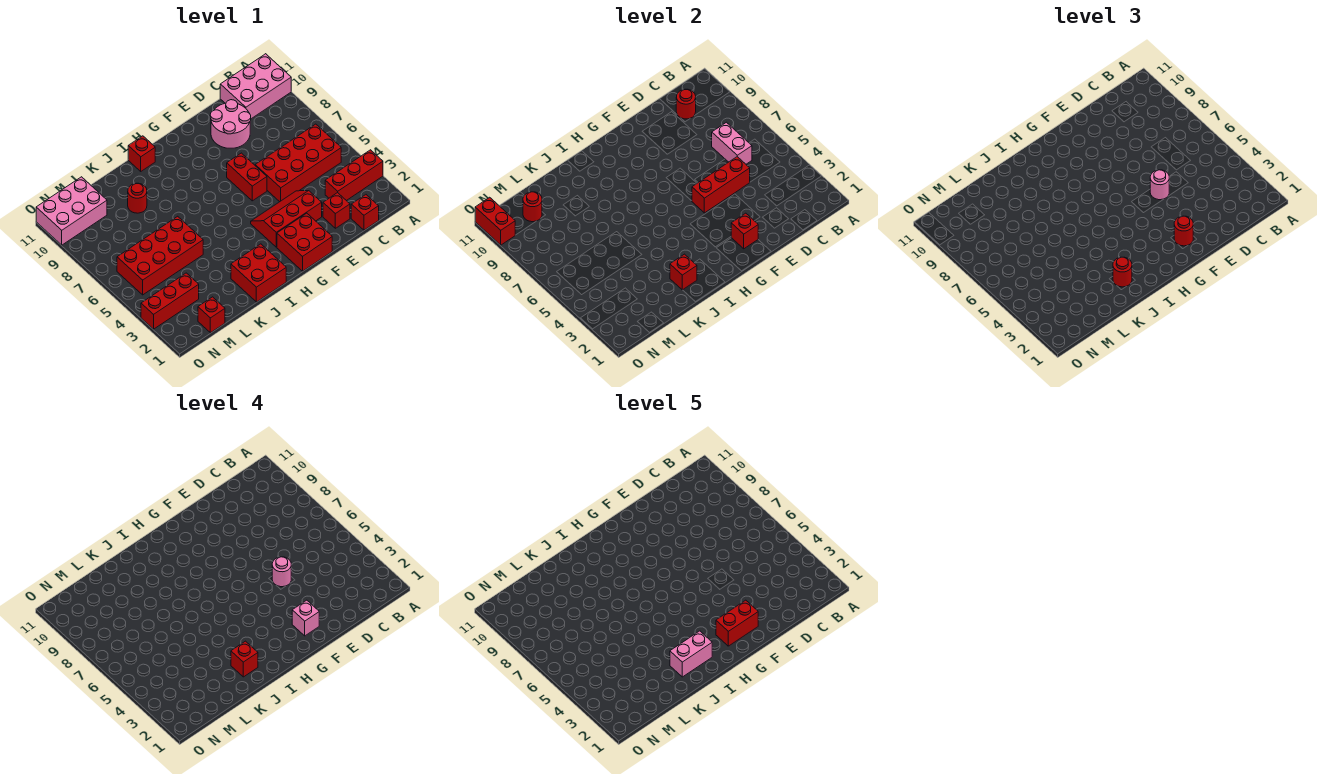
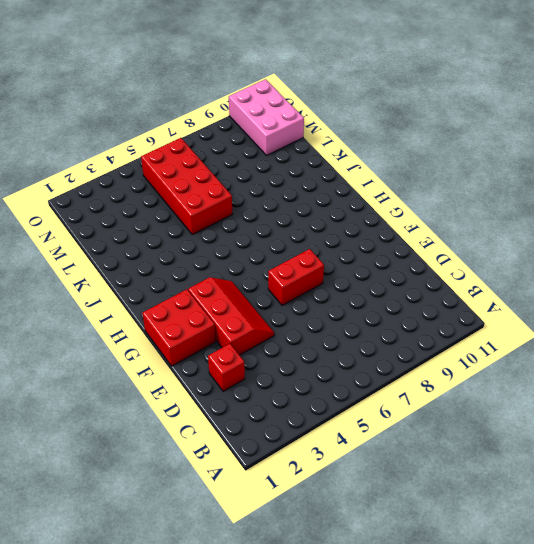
none -> red 1x3 brick [325,150,383,201]
none -> pink 2x3 brick [220,54,291,119]
none -> red 2x4 brick [255,124,341,202]
none -> red 1x1 brick [351,195,379,230]

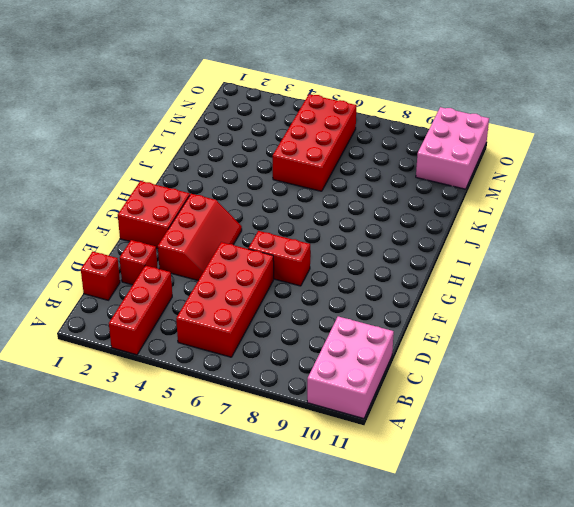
none -> pink 2x2 round brick [210,100,251,148]
none -> red 2x2 brick [231,244,286,302]
none -> red 1x1 brick [128,136,155,171]
none -> red 1x1 round brick [128,183,147,213]

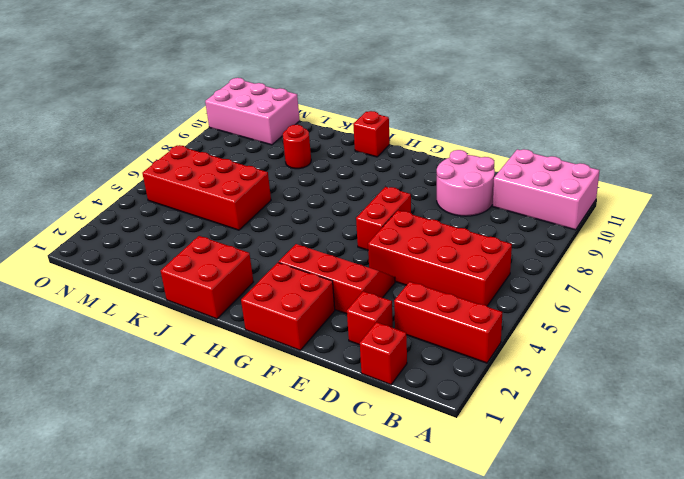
none -> red 1x1 brick [198,297,225,333]
none -> red 1x3 brick [141,273,199,329]
none -> pink 1x2 brick [712,122,752,164]
none -> red 1x1 round brick [676,89,696,119]

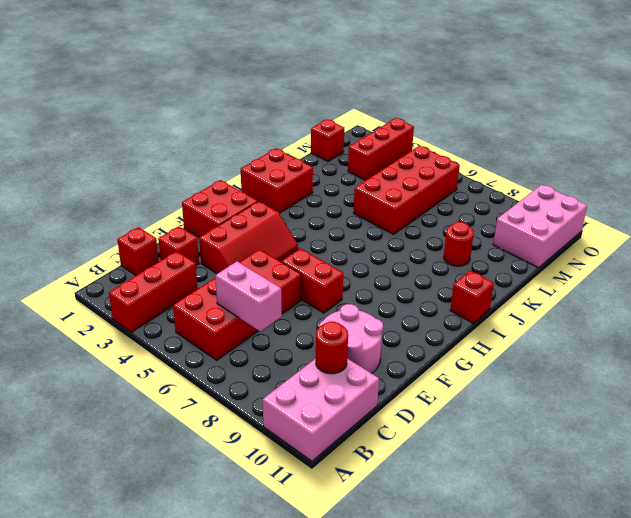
none -> red 1x3 brick [692,157,750,213]
none -> red 1x1 brick [731,213,758,249]
none -> red 1x1 brick [670,254,697,290]
none -> red 1x1 round brick [523,192,542,222]

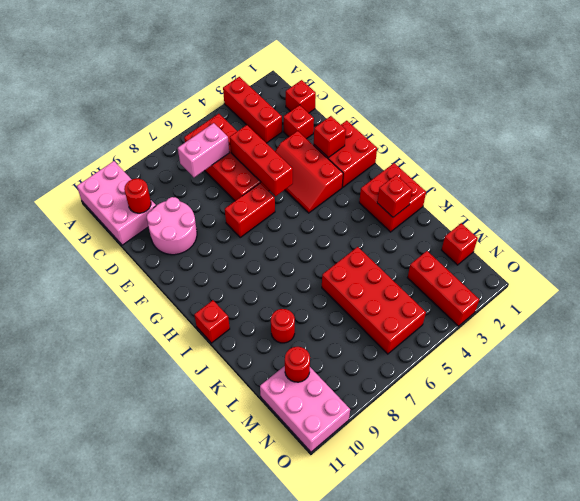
none -> red 1x2 brick [475,197,515,245]
none -> pink 1x1 round brick [1150,170,1169,200]
none -> red 1x1 round brick [1174,216,1193,246]
none -> red 1x1 round brick [1113,257,1132,287]

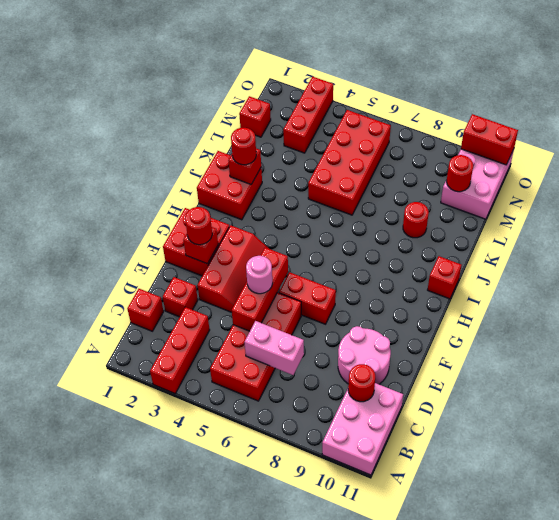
none -> pink 1x1 round brick [272,557,291,587]
none -> pink 1x1 brick [292,600,319,636]
none -> red 1x1 brick [231,641,258,677]
none -> red 1x2 brick [716,600,758,646]

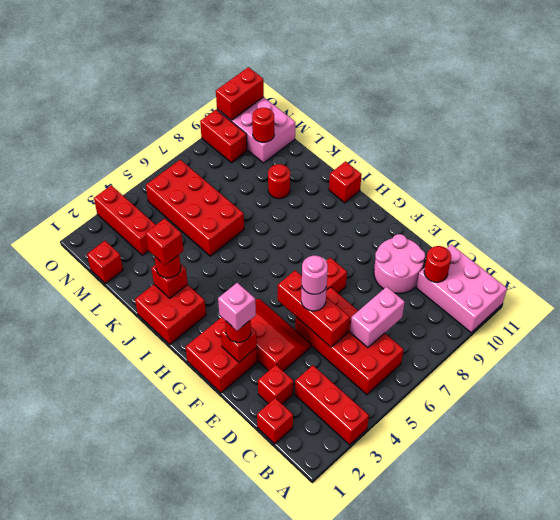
red 1x2 brick [200,110,247,163] -> red 1x2 brick moved to [716,600,758,646]
none -> pink 1x2 brick [670,631,712,677]

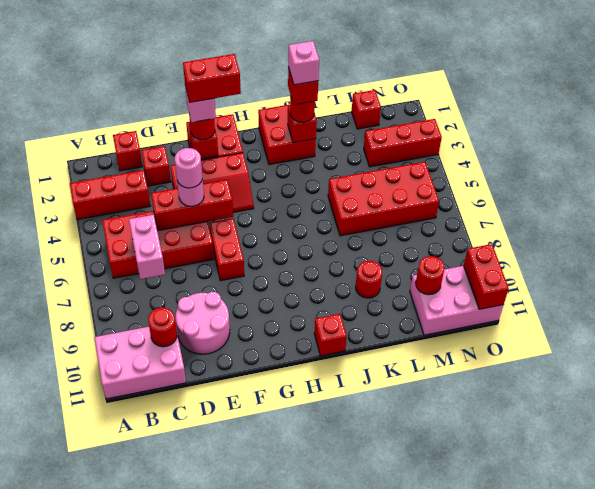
pink 1x1 brick [288,41,319,85] -> pink 1x2 brick [670,631,712,677]

